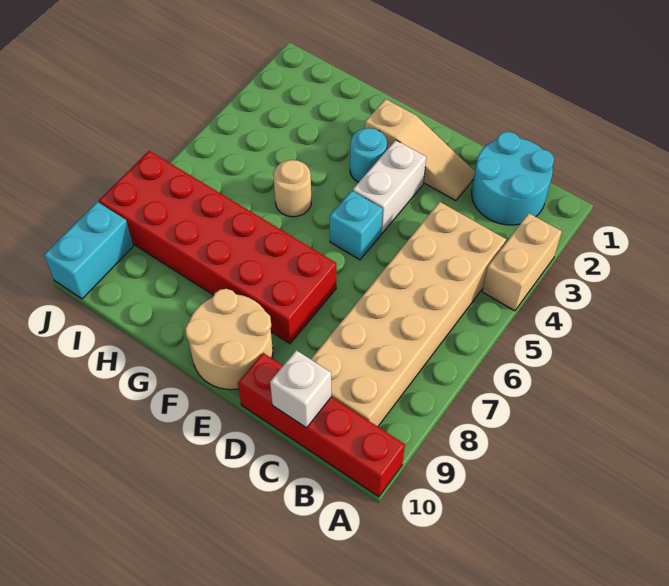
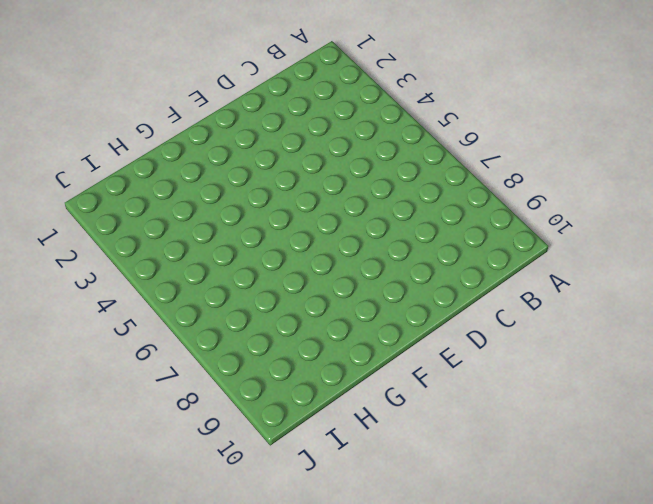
none -> tan 1x2 brick [482,213,562,311]
none -> red 1x4 brick [238,353,405,497]
none -> cyan 2x2 round brick [472,132,554,225]

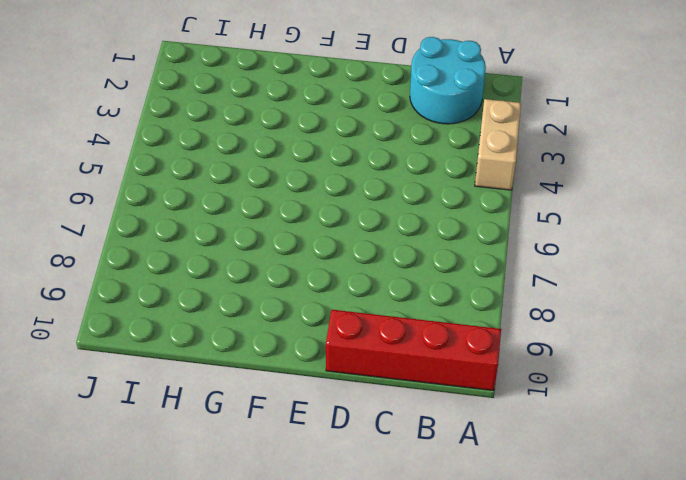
none -> tan 2x6 brick [311,202,506,427]
none -> tan 1x3 slope [365,99,475,201]
none -> white 1x2 brick [353,140,426,233]

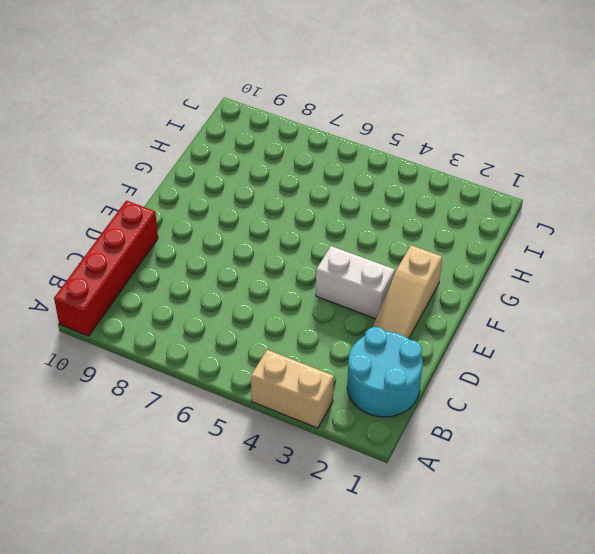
none -> tan 2x6 brick [311,202,506,427]
none -> cyan 1x1 brick [330,191,383,260]
none -> red 2x6 brick [99,151,336,344]

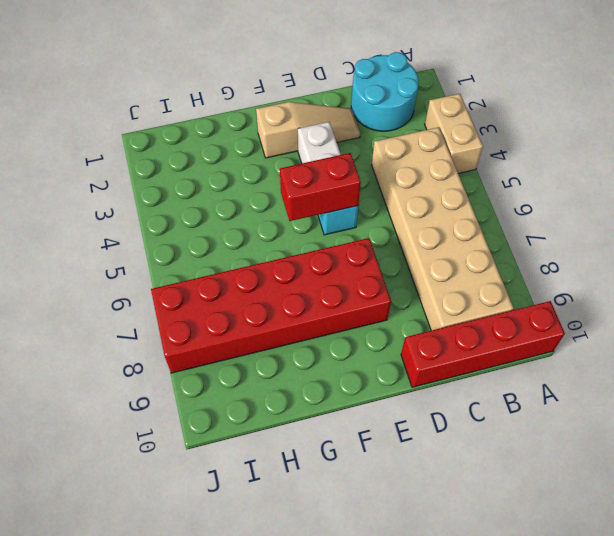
red 1x2 brick [280,153,361,221] -> none
none -> tan 2x2 round brick [185,289,273,390]
none -> cyan 1x1 round brick [350,128,387,182]
none -> tan 1x1 round brick [273,160,311,217]

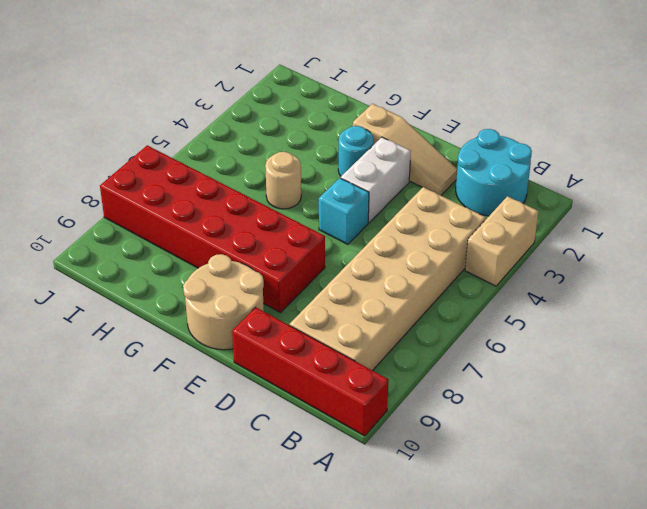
none -> cyan 1x2 brick [44,202,133,299]
none -> white 1x1 brick [270,350,331,428]

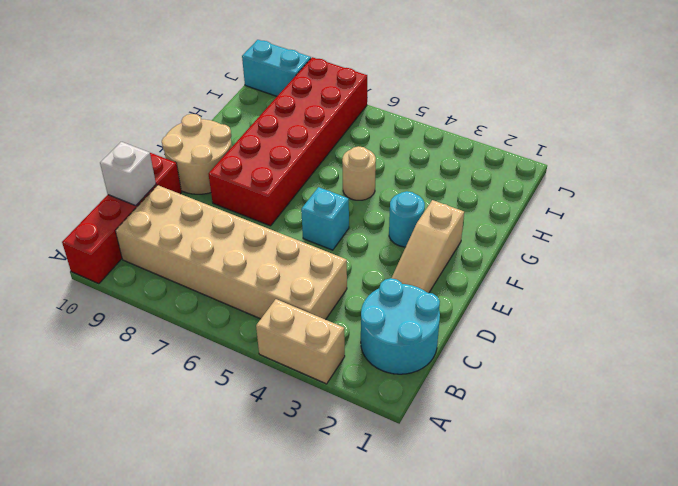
none -> white 1x2 brick [353,140,426,233]

